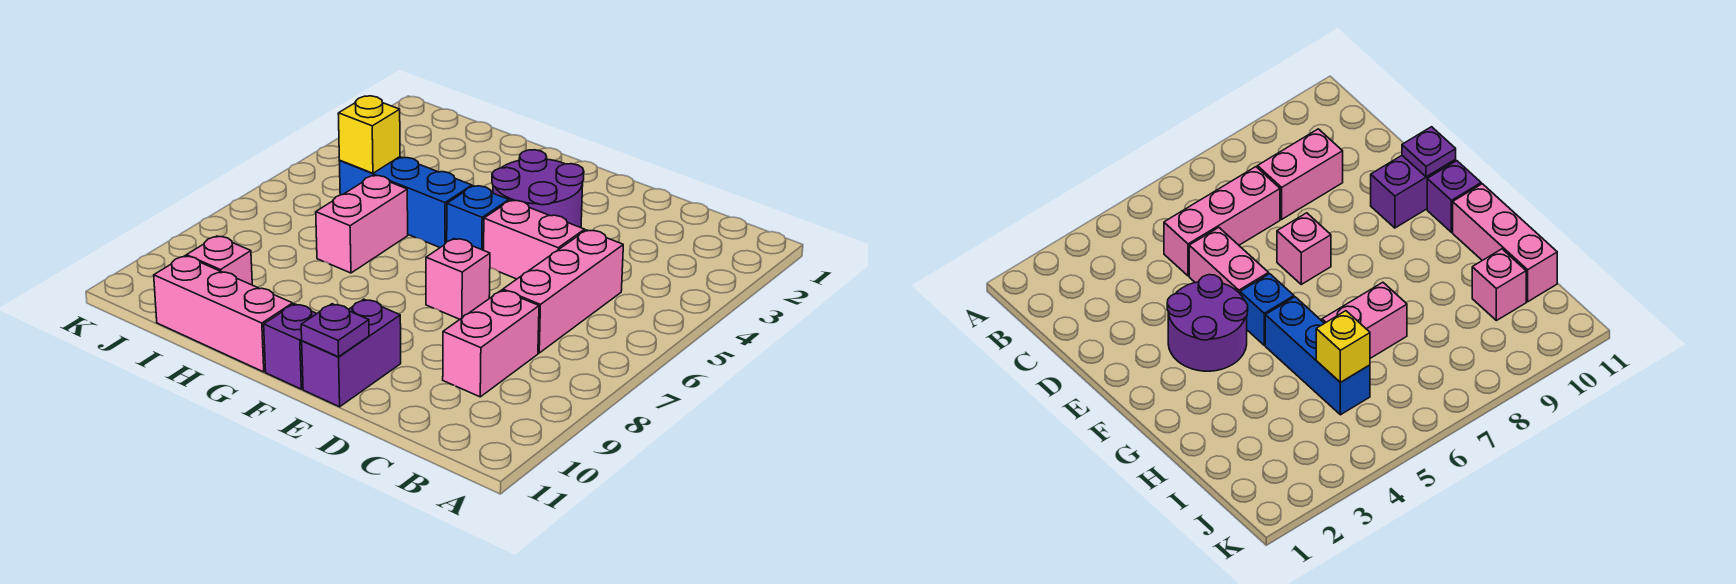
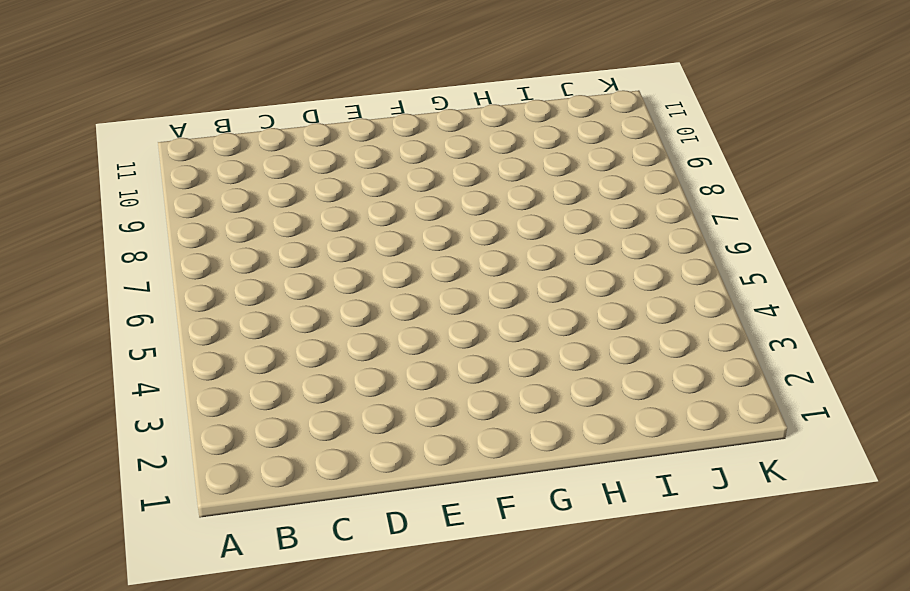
none -> pink 1x3 brick [503,230,623,353]
none -> pink 1x2 brick [443,290,539,397]
none -> pink 1x2 brick [484,200,585,279]

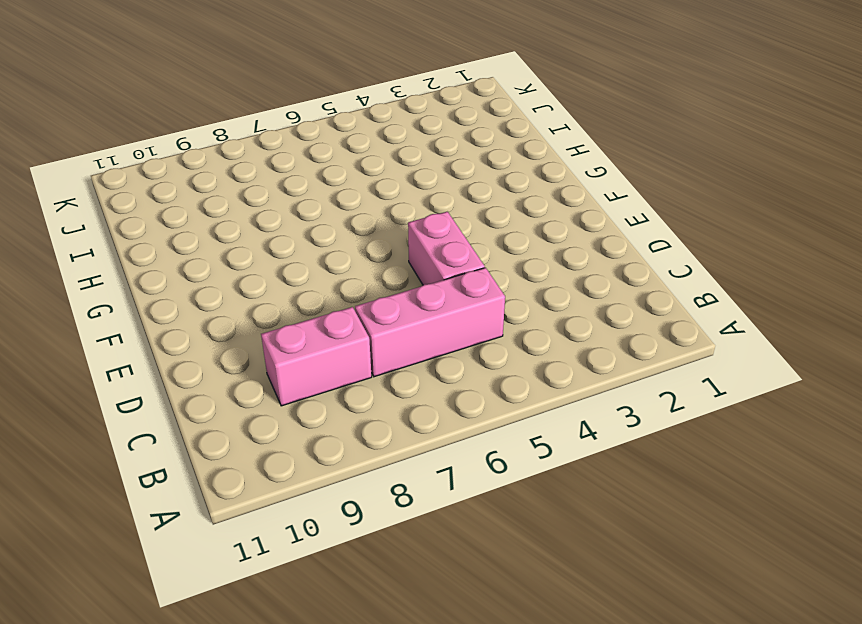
none -> purple 2x2 round brick [492,150,584,228]
none -> pink 1x1 brick [426,239,490,319]
none -> purple 1x2 brick [302,299,401,407]

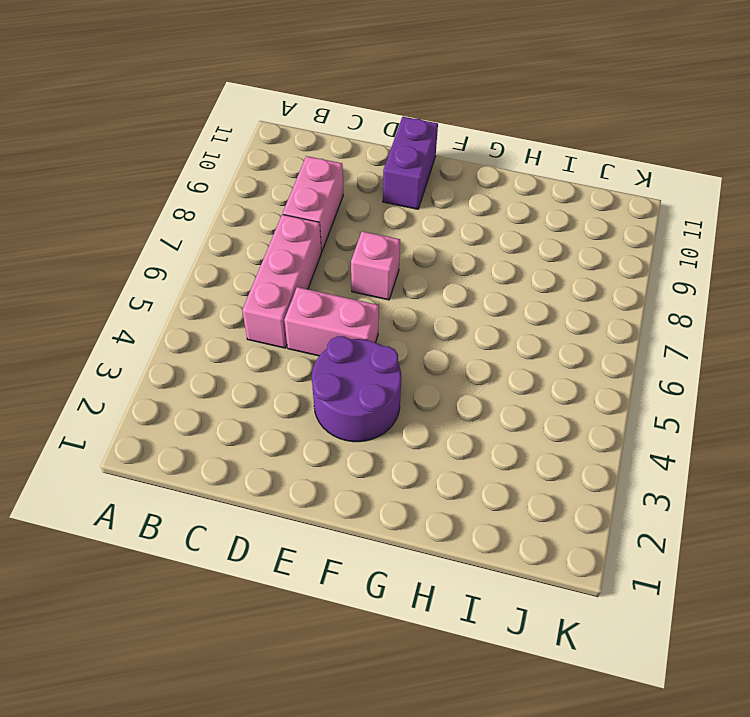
none -> blue 1x1 brick [447,186,509,250]
none -> purple 1x1 brick [264,304,317,389]
none -> blue 1x3 brick [339,157,472,247]

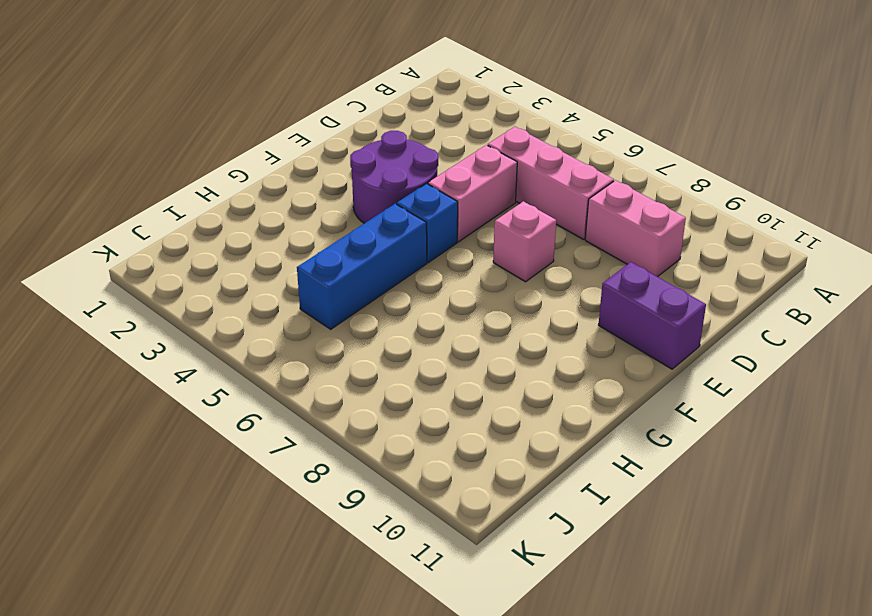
none -> purple 1x1 brick [264,304,317,389]
none -> pink 1x3 brick [154,256,293,372]
none -> pink 1x2 brick [316,176,408,273]

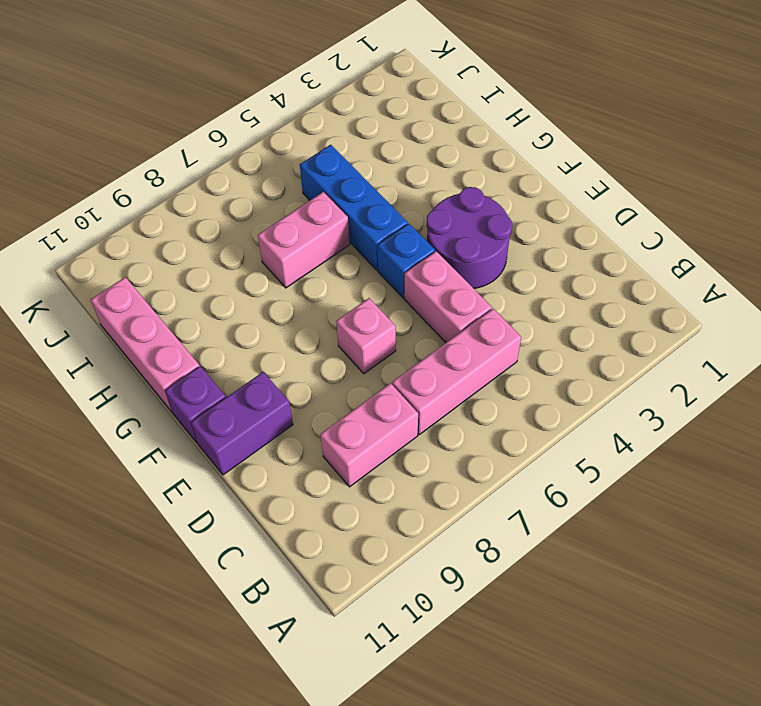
none -> pink 1x1 brick [187,236,252,285]
none -> purple 1x1 plate [301,304,369,357]
none -> yellow 1x1 brick [338,96,400,173]

